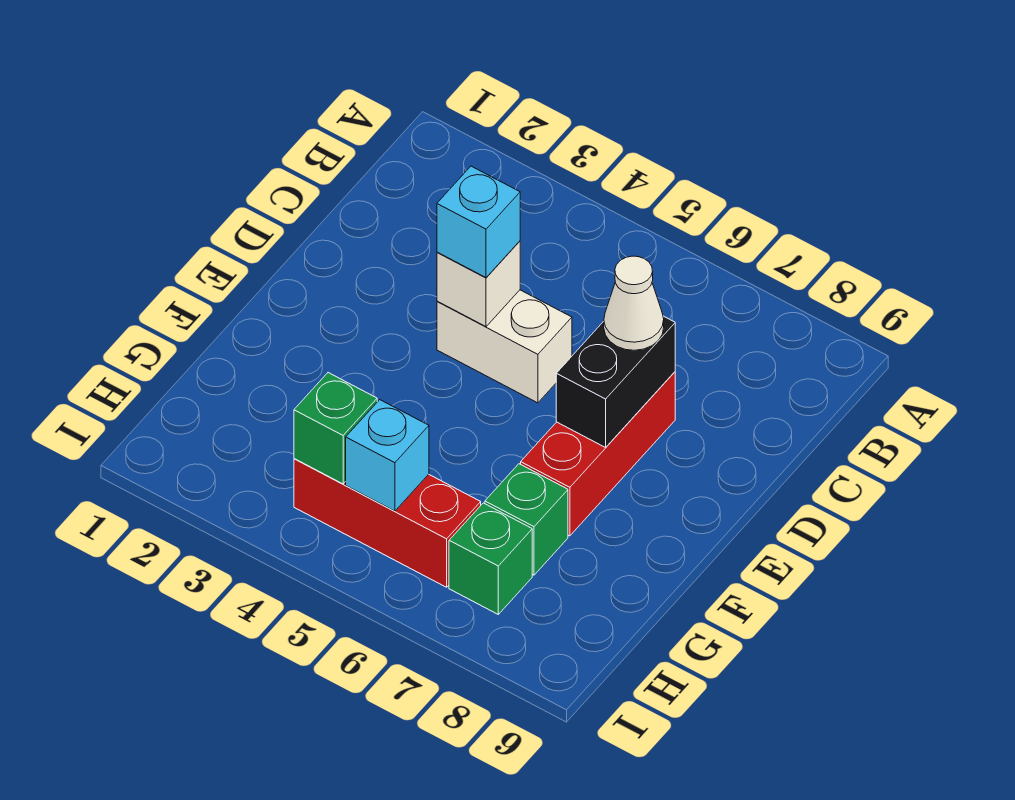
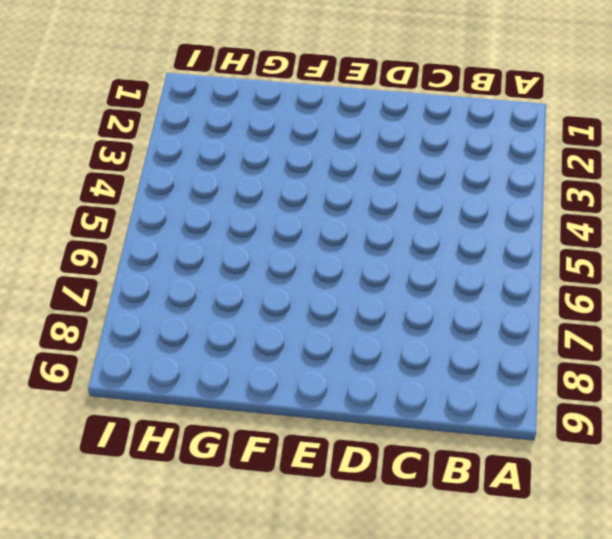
none -> white 1x2 brick [437,290,572,403]
none -> red 1x3 brick [521,372,675,536]

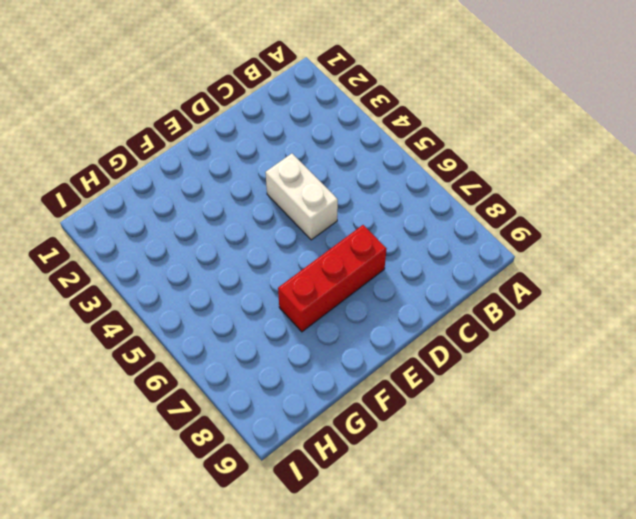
none -> green 1x1 brick [485,464,568,575]
none -> red 1x3 brick [294,459,481,587]

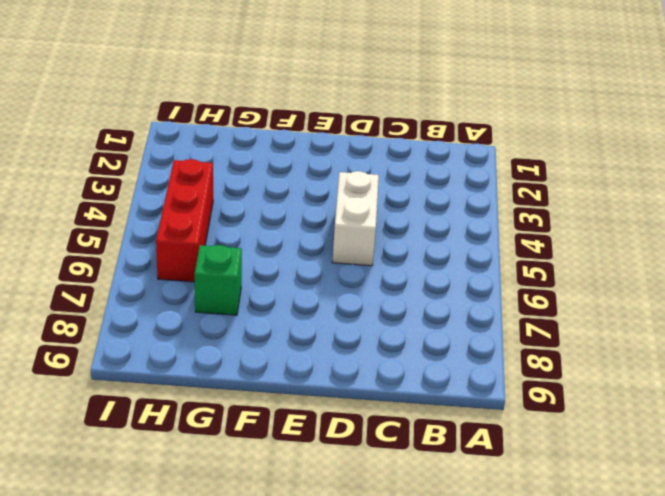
none -> red 1x3 brick [521,372,675,536]
none -> green 1x1 brick [449,503,532,614]

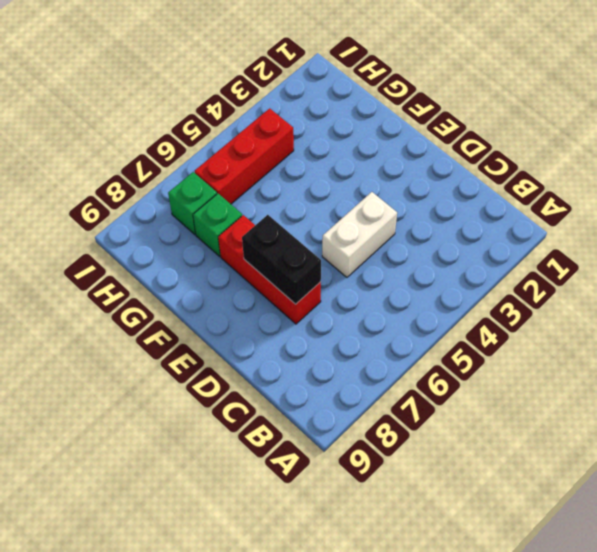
none -> white 1x1 brick [437,241,520,327]
none -> green 1x1 brick [294,373,377,484]

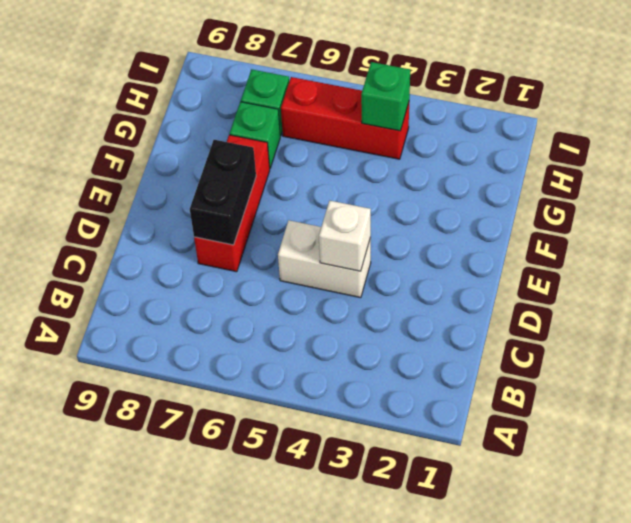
none -> cyan 1x1 brick [346,400,429,511]
none -> cyan 1x1 brick [437,166,520,277]

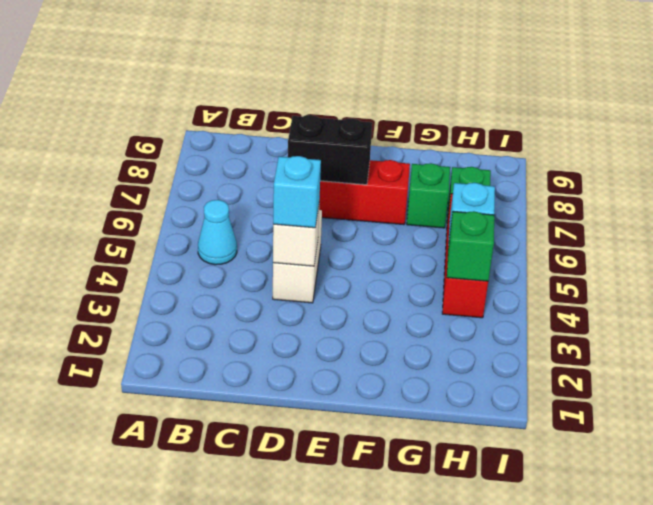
cyan 1x1 cone [198,200,237,265] -> none
none -> white 1x1 cone [604,256,664,350]

